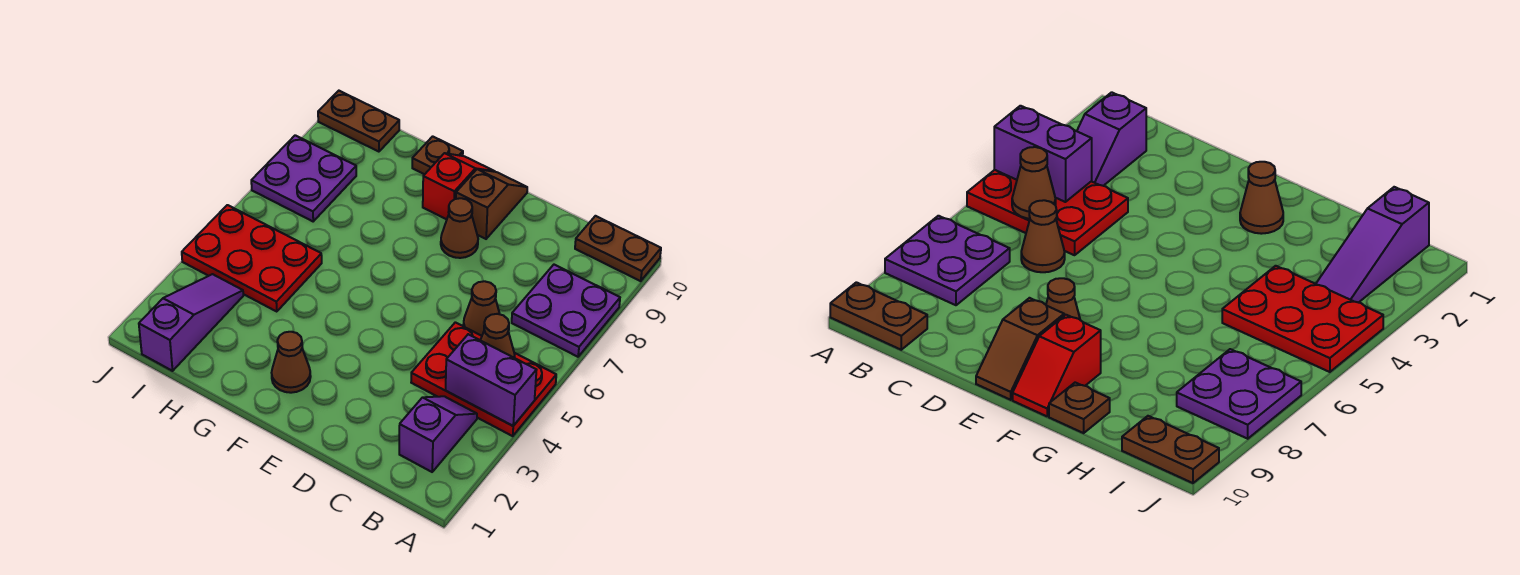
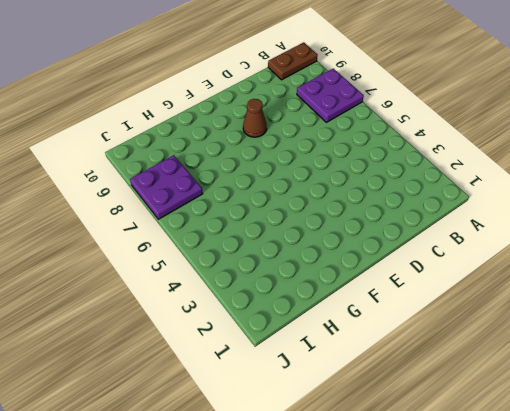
none -> red 2x3 plate [411,322,556,436]
none -> purple 1x2 slope [399,396,477,472]
none -> brown 1x1 cone [463,281,500,336]

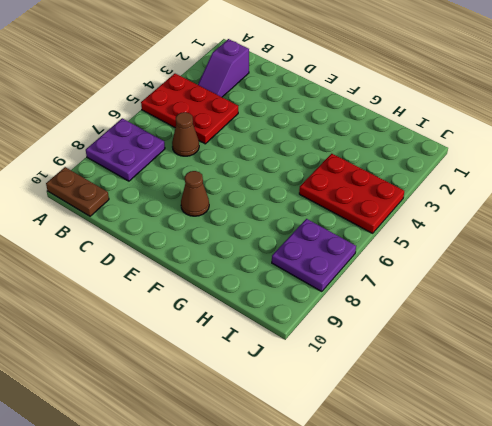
none -> brown 1x2 slope [456,169,527,239]
none -> brown 1x1 cone [272,332,311,393]
none -> red 1x2 slope [423,153,495,219]

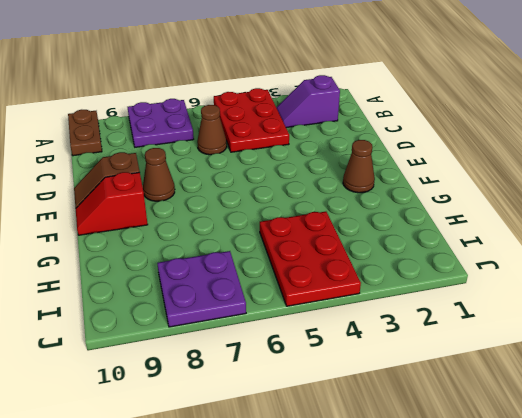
none -> brown 1x1 plate [412,136,463,174]
none -> purple 1x3 slope [139,274,243,371]
none -> brown 1x2 plate [318,91,399,152]

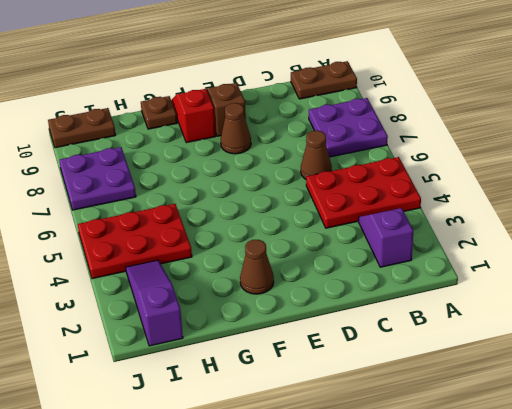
none -> purple 1x2 brick [446,334,536,426]
none -> brown 1x1 cone [480,314,515,358]

